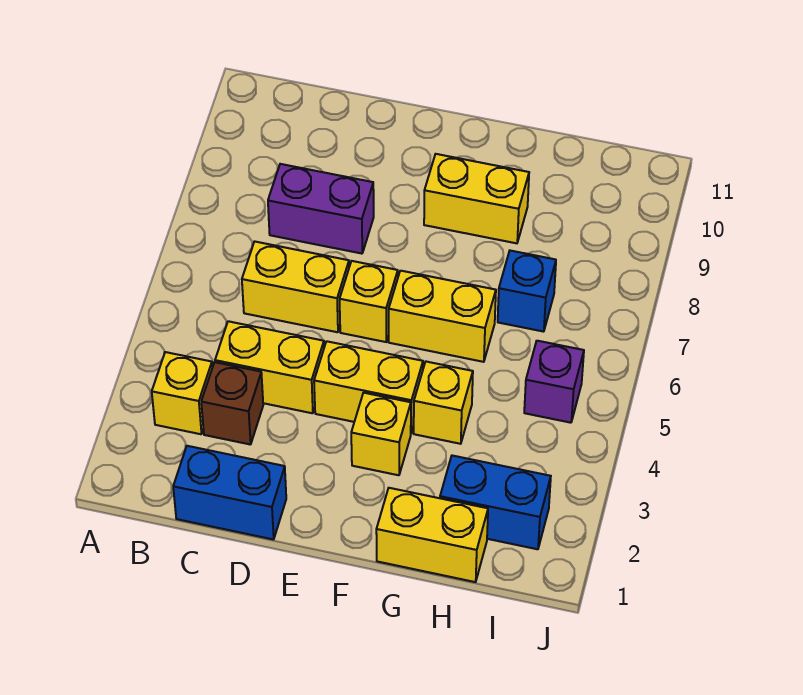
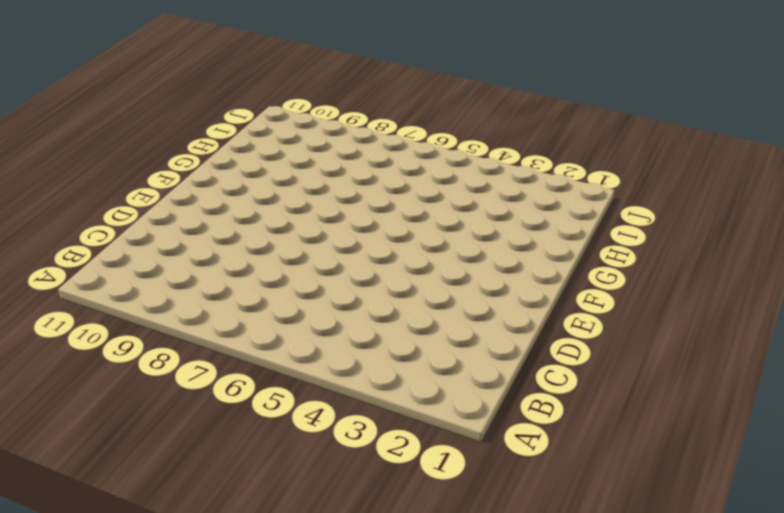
none -> yellow 1x1 brick [152,352,212,434]
none -> blue 1x2 brick [173,446,286,540]
none -> brown 1x1 brick [201,362,263,445]

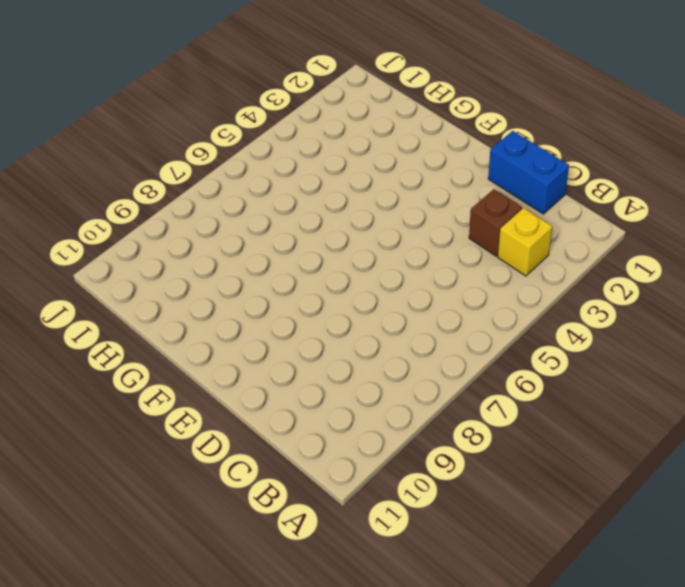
none -> yellow 1x2 brick [215,321,324,413]
none -> yellow 1x2 brick [242,241,349,332]
none -> purple 1x2 brick [268,164,374,254]

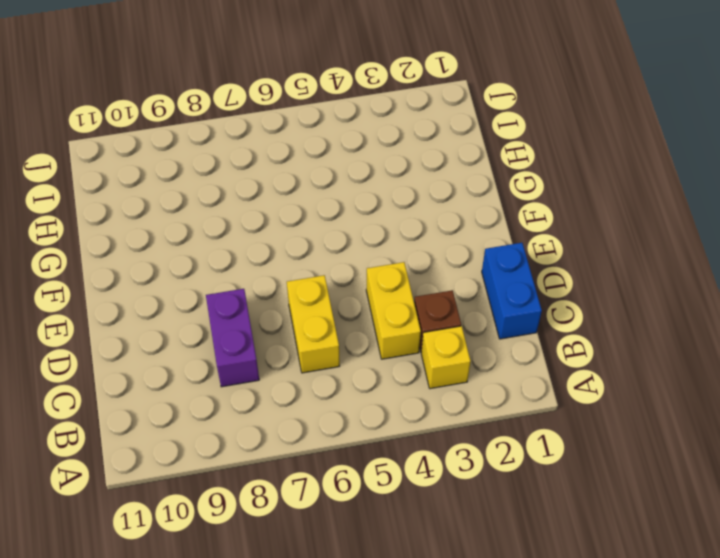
none -> yellow 1x2 brick [314,341,423,433]
none -> yellow 1x1 brick [340,261,398,342]
none -> yellow 1x1 brick [351,393,411,475]

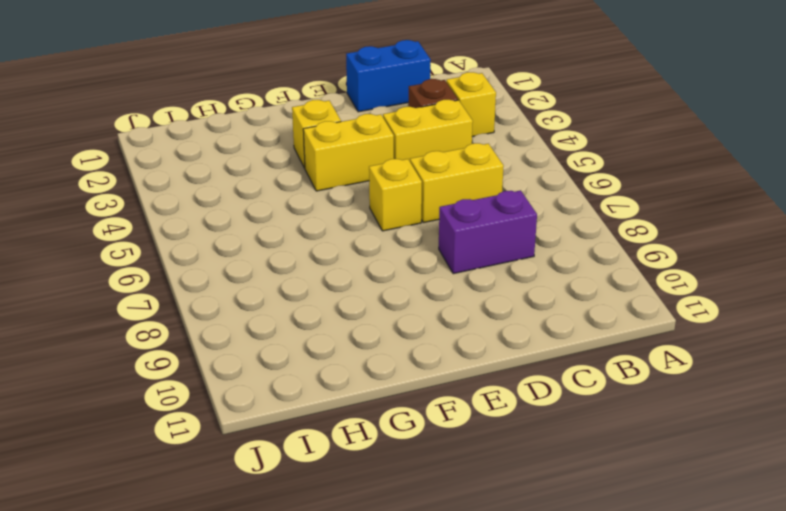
none -> yellow 1x2 brick [389,271,496,362]
none -> yellow 1x2 brick [424,154,529,243]
none -> yellow 1x2 brick [376,488,488,582]

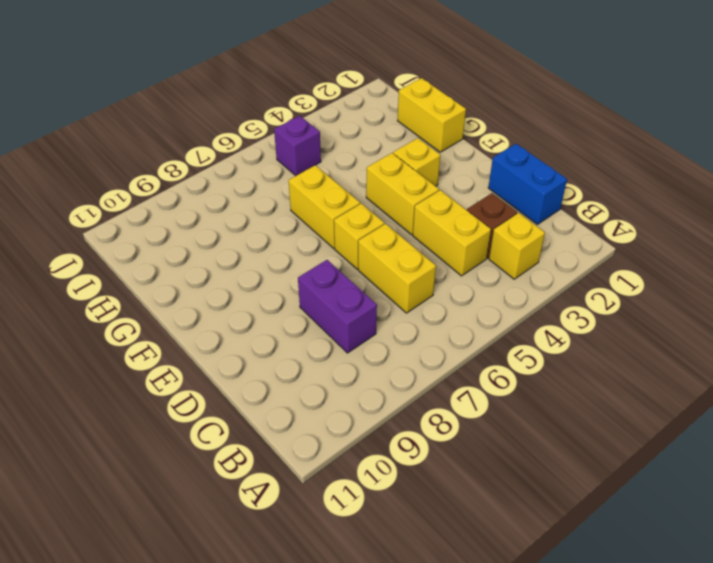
none -> yellow 1x2 brick [424,154,529,243]
none -> yellow 1x1 brick [414,362,473,444]
none -> blue 1x2 brick [440,456,551,549]

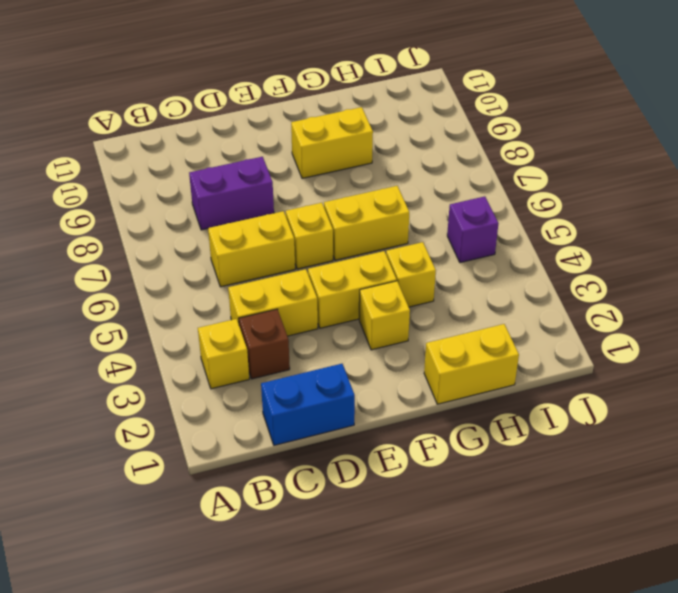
none -> blue 1x2 brick [440,456,551,549]
none -> blue 1x1 brick [498,251,556,332]

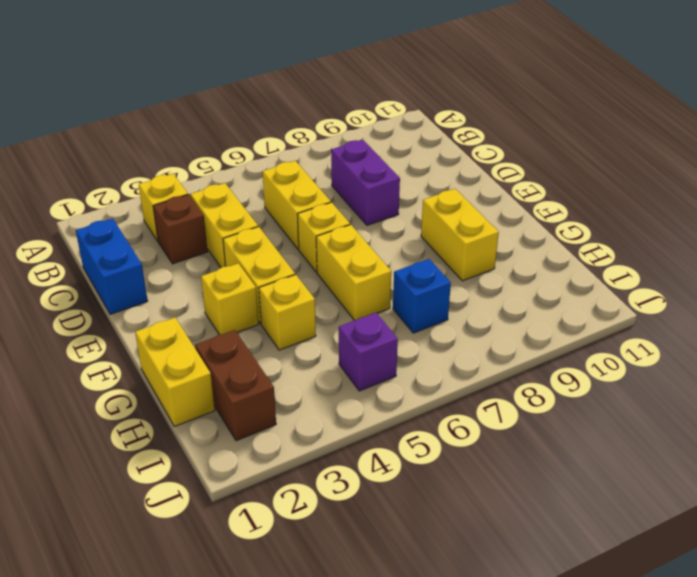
brown 1x2 brick [195,330,276,441] -> blue 1x2 brick [440,456,551,549]

